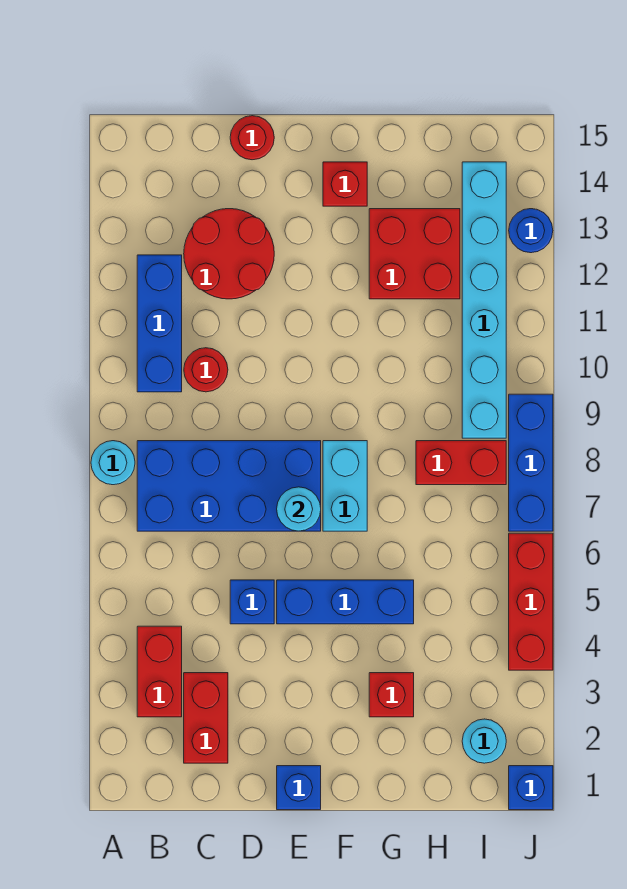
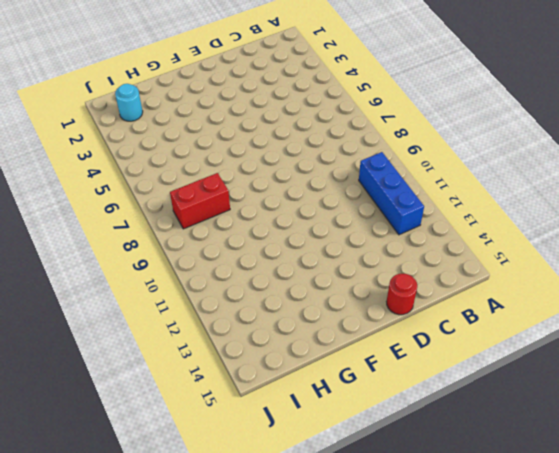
none -> cyan 1x1 round brick [91,441,135,485]
none -> red 1x2 brick [137,626,182,717]
none -> blue 2x4 brick [137,441,321,531]

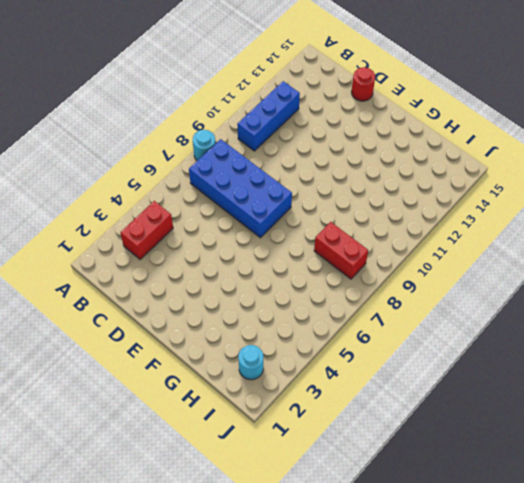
none -> red 1x2 brick [184,673,228,763]
none -> red 1x1 round brick [184,348,228,392]
none -> red 2x2 round brick [184,209,274,299]

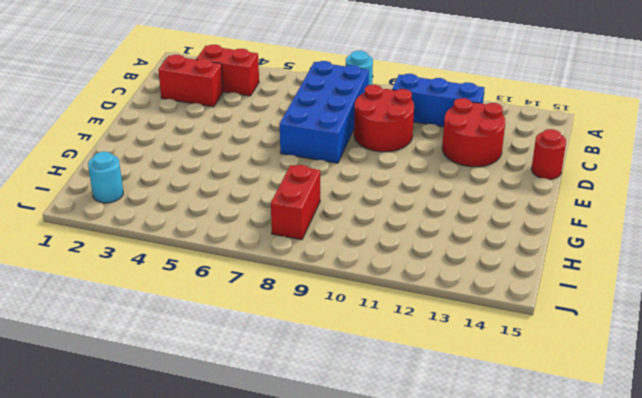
red 2x2 round brick [354,85,414,152] -> red 1x1 round brick [184,348,228,392]
none -> blue 1x1 brick [230,580,274,624]
none -> blue 1x1 brick [277,766,321,810]
none -> blue 1x3 brick [277,580,414,624]

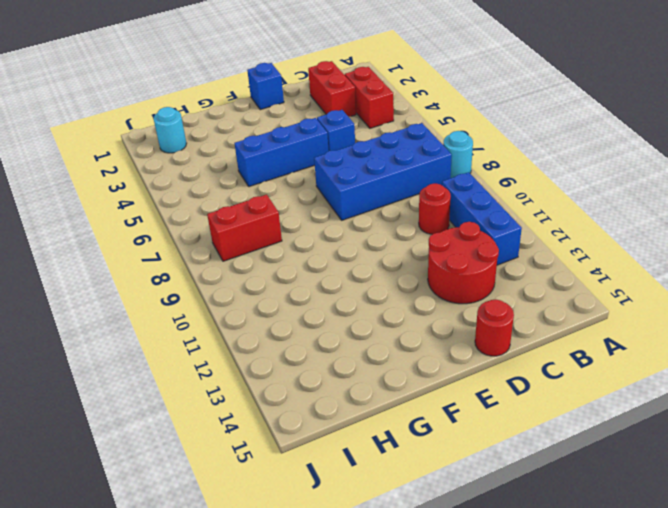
none -> cyan 1x2 brick [323,441,367,531]
none -> red 1x1 brick [323,162,367,206]
none -> red 1x1 brick [369,673,414,717]

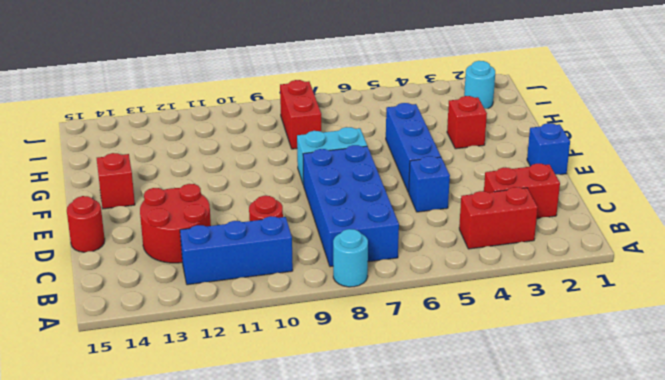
none -> red 2x2 brick [369,209,460,299]
none -> cyan 1x6 brick [462,162,506,438]
none -> blue 1x1 brick [509,766,553,810]

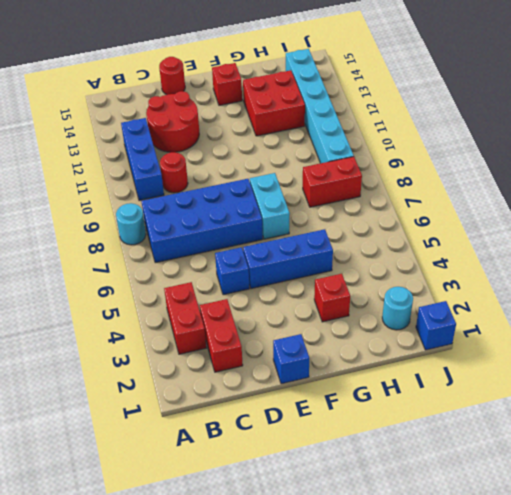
none -> red 1x3 brick [509,533,553,670]
none -> blue 1x3 brick [509,394,553,531]
none -> blue 1x1 round brick [509,209,553,253]

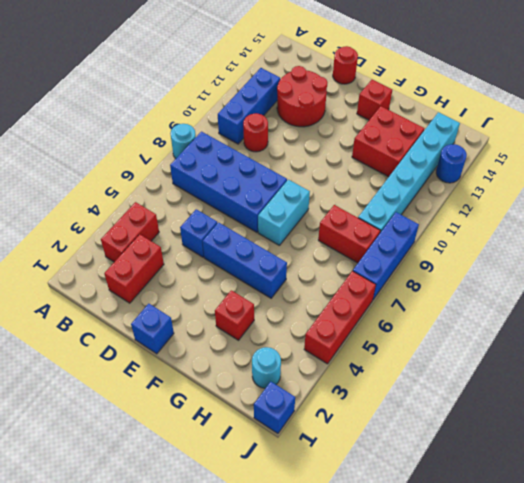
none -> cyan 1x1 round brick [277,487,321,531]

